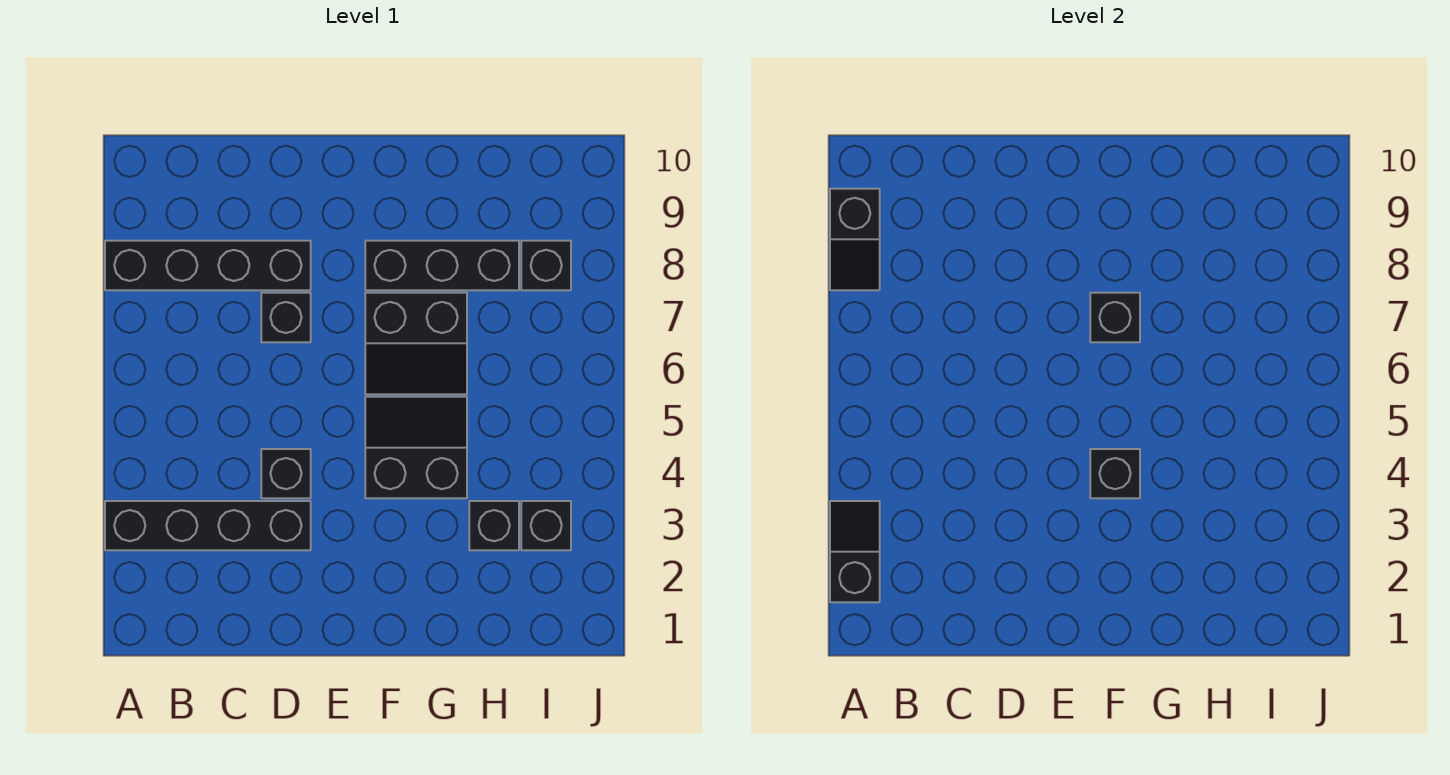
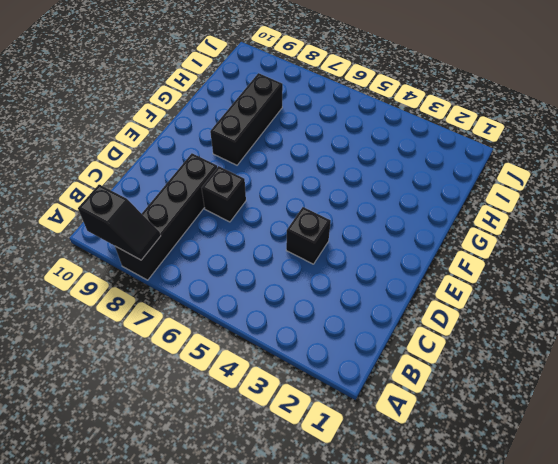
none -> black 1x4 brick [105,501,311,550]
none -> black 2x2 slope [365,397,467,498]
none -> black 2x2 slope [365,293,467,394]

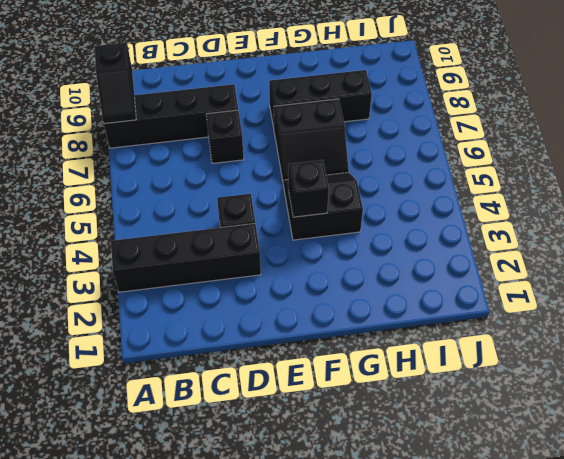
none -> black 1x1 brick [469,501,519,550]
none -> black 1x1 brick [521,501,571,550]
none -> black 1x1 brick [521,241,571,290]

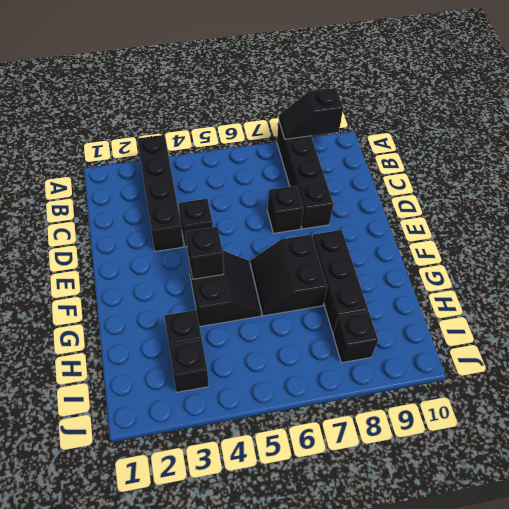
none -> black 1x2 slope [830,501,880,602]
none -> black 1x1 brick [1090,293,1140,342]

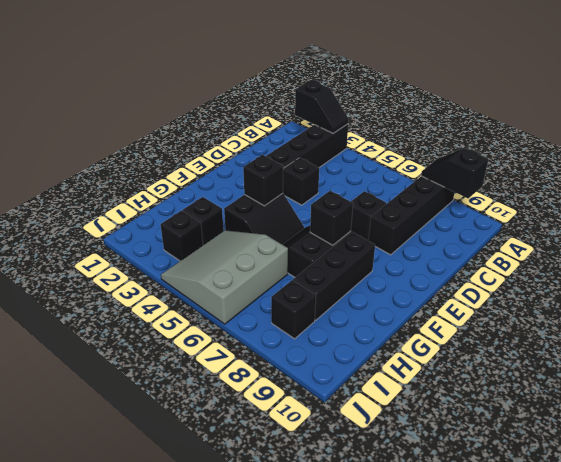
grey 3x3 slope [161,230,288,324] -> none

